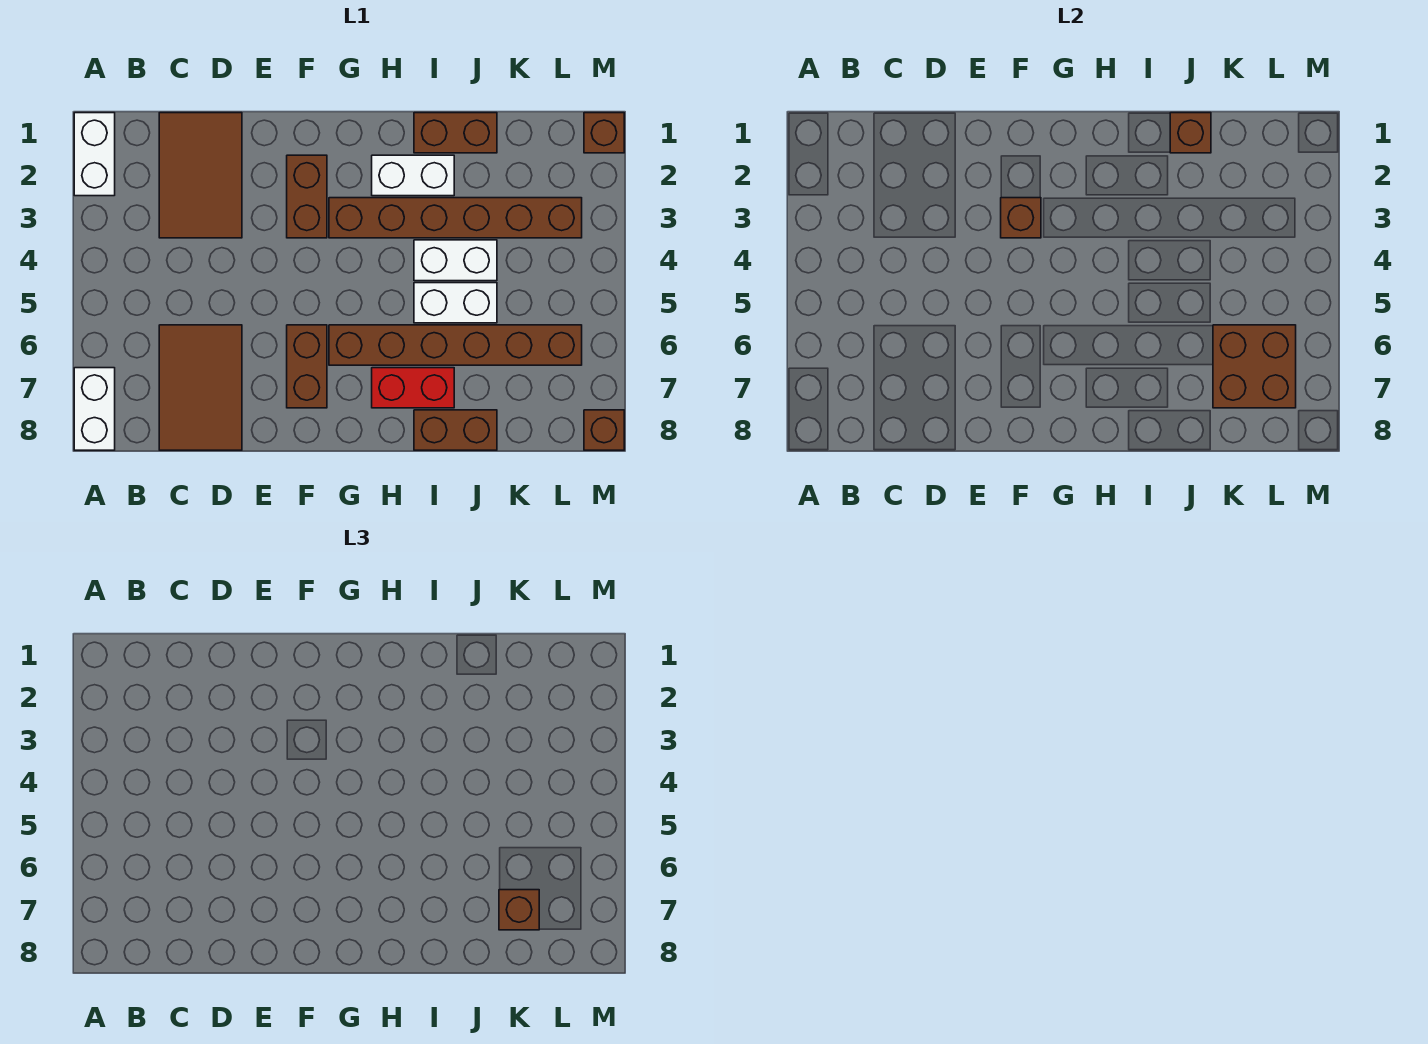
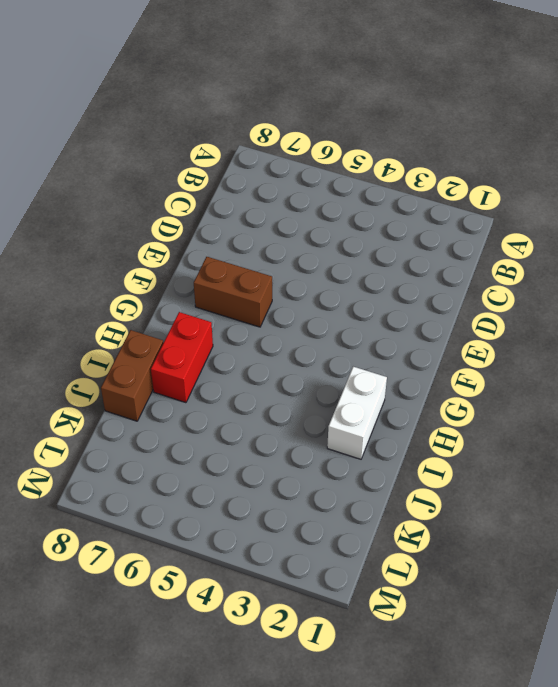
none -> white 1x2 brick [74,113,115,196]
none -> white 1x2 brick [74,368,115,450]
none -> brown 2x3 tile [159,113,242,238]

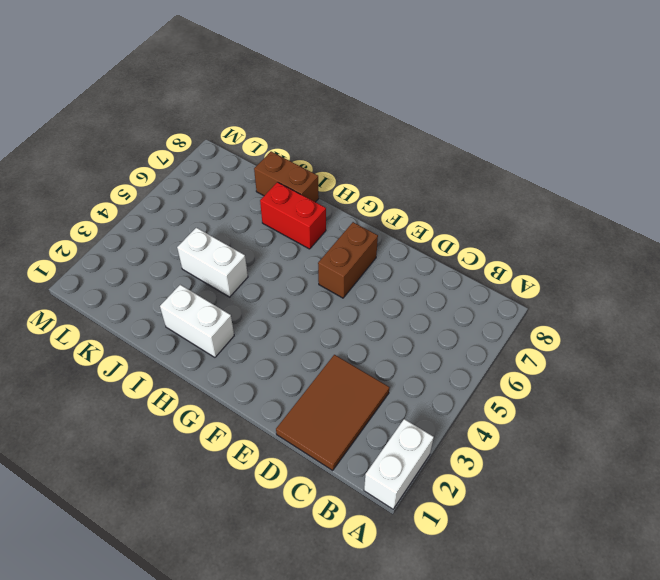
none -> white 1x2 brick [74,368,115,450]
none -> brown 2x3 tile [159,325,242,450]
none -> brown 1x2 brick [287,155,327,238]

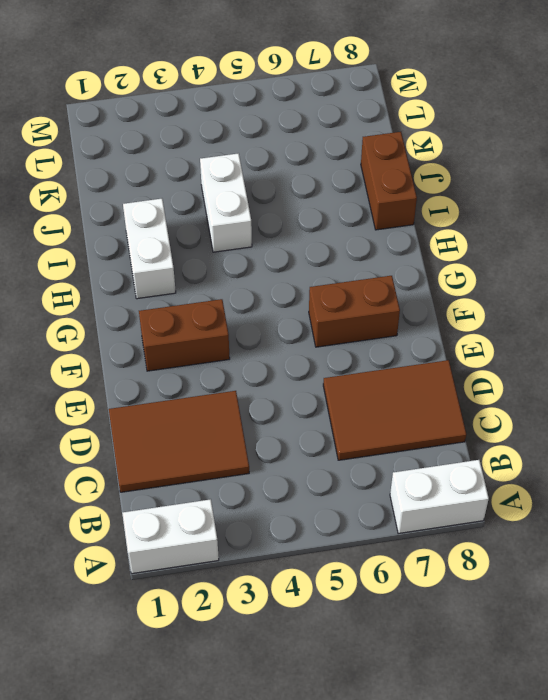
none -> brown 1x6 brick [329,198,582,238]
none -> brown 1x6 brick [329,325,582,365]
none -> red 1x2 brick [372,368,454,408]

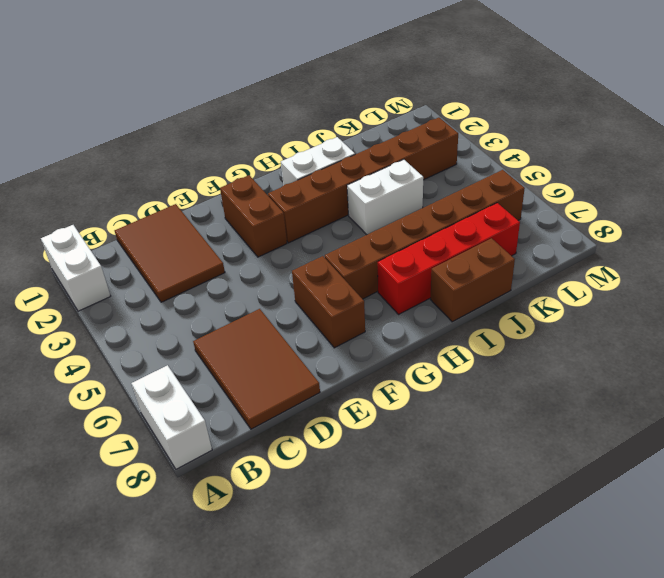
red 1x4 brick [378,203,520,314] -> red 1x2 brick [372,368,454,408]
none -> brown 1x2 brick [414,113,497,153]
none -> white 1x2 brick [414,283,497,323]
none -> brown 1x1 brick [584,113,624,153]

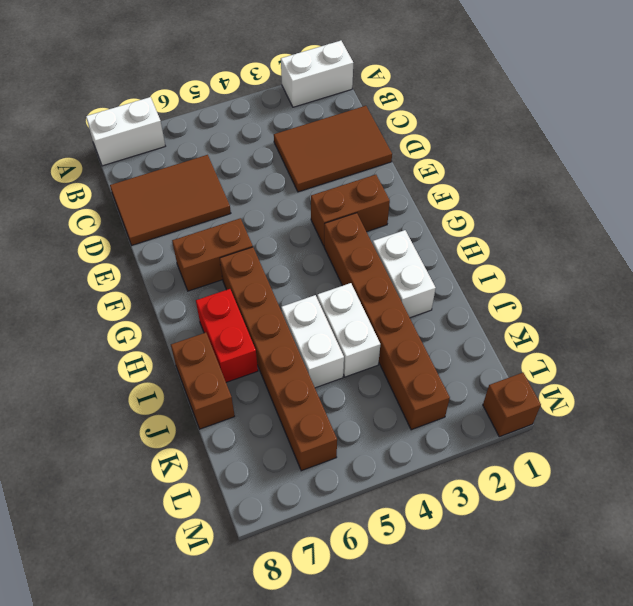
none -> brown 1x2 brick [414,113,497,153]
none -> brown 1x1 brick [584,410,624,450]
none -> brown 1x1 brick [1001,198,1041,238]

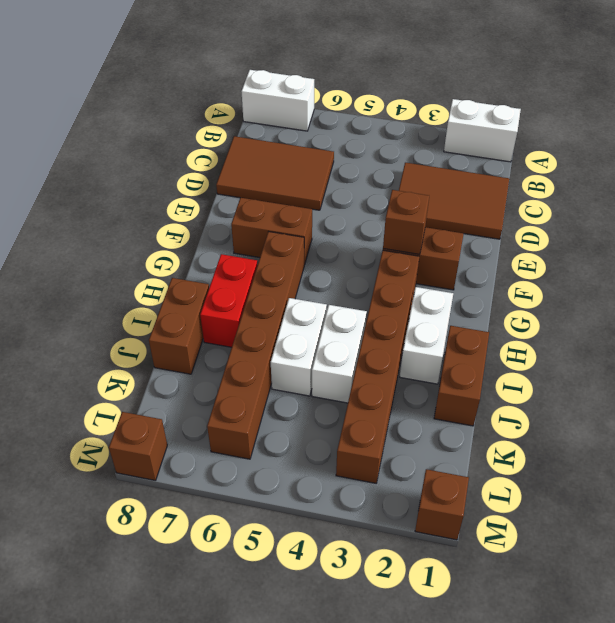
none -> brown 1x1 brick [1170,113,1211,153]
none -> brown 2x2 brick [1213,325,1296,408]
none -> brown 1x1 brick [499,890,539,930]

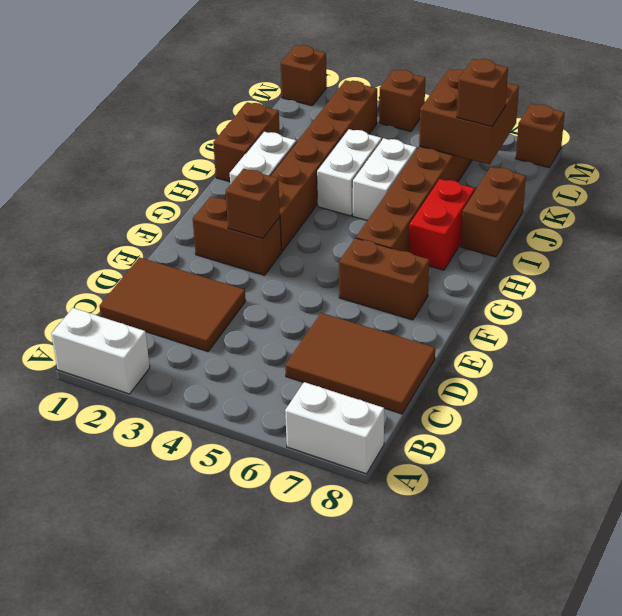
brown 1x1 brick [379,70,425,131] -> brown 1x1 brick moved to [1170,113,1211,153]

